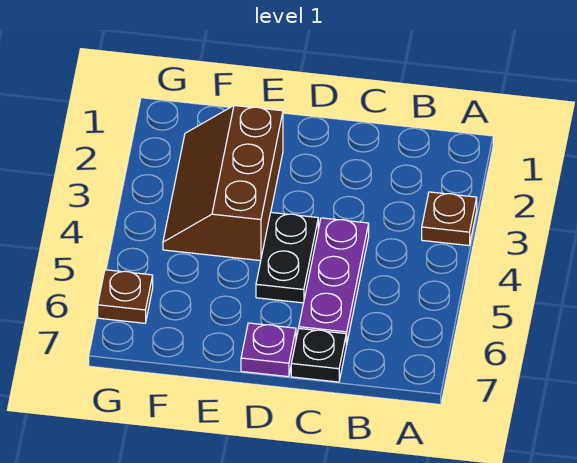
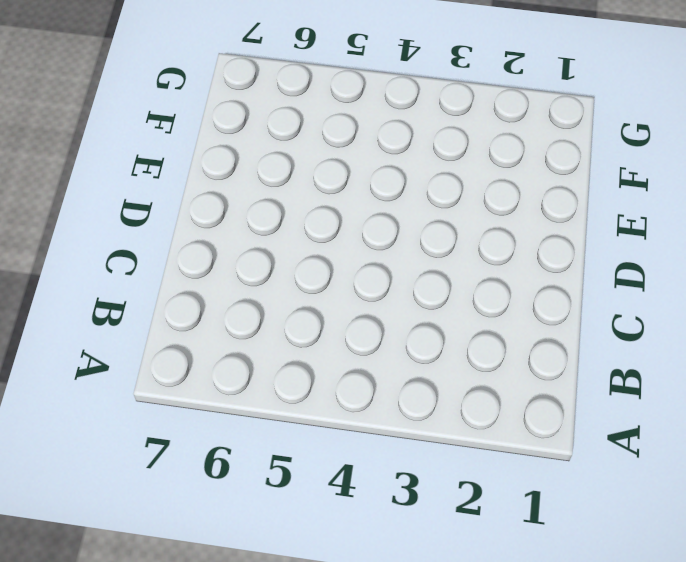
none -> brown 1x1 plate [422,192,477,246]
none -> purple 1x3 plate [299,218,369,345]

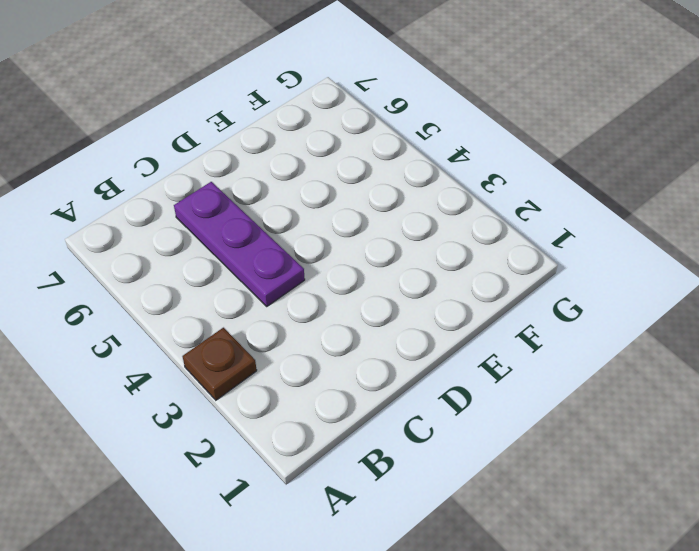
none -> black 1x1 plate [291,328,346,382]
none -> black 1x2 plate [256,212,318,303]

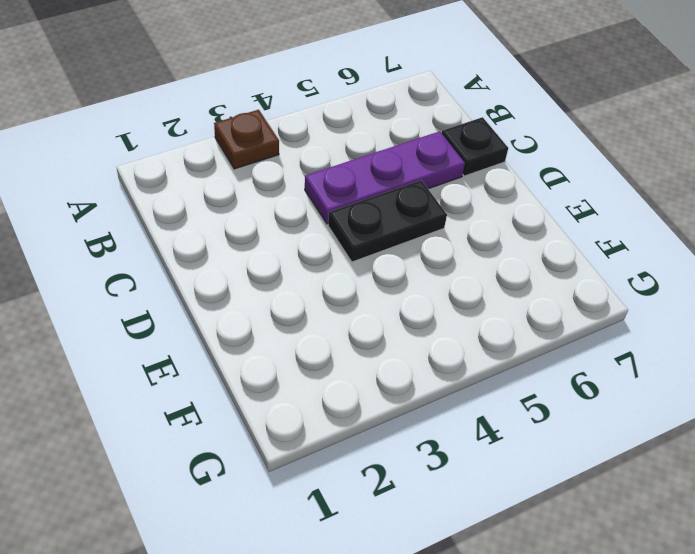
none -> purple 1x1 plate [241,323,296,377]
none -> brown 2x3 slope [163,105,283,261]

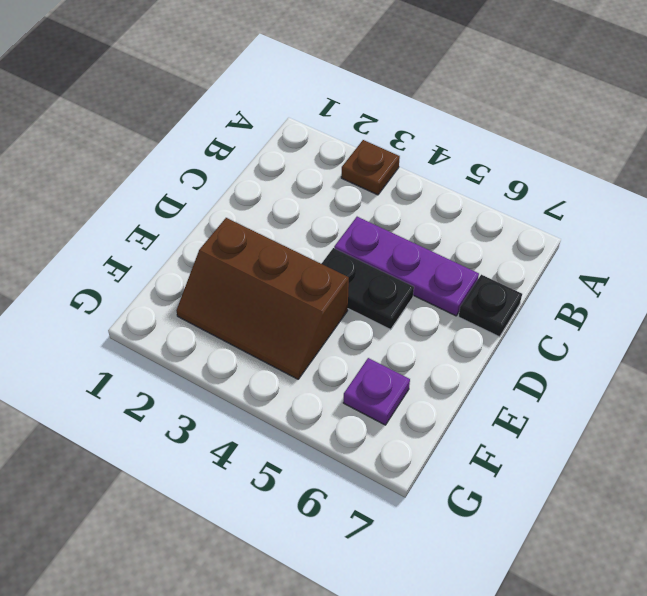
purple 1x1 plate [343,358,410,425] -> purple 1x1 plate moved to [241,323,296,377]
none -> brown 1x1 plate [98,270,153,323]

